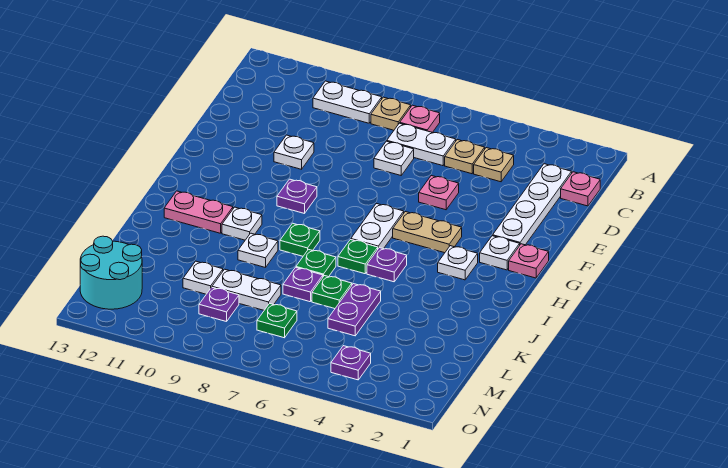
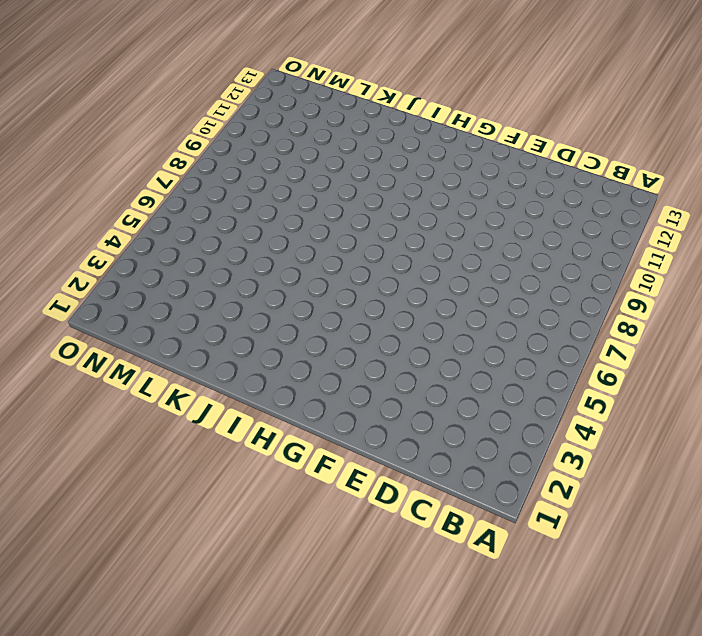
none -> pink 1x1 plate [400,105,440,132]
none -> tan 1x1 plate [371,97,411,130]
none -> white 1x2 plate [313,81,382,123]
none -> pink 1x1 plate [561,172,600,206]

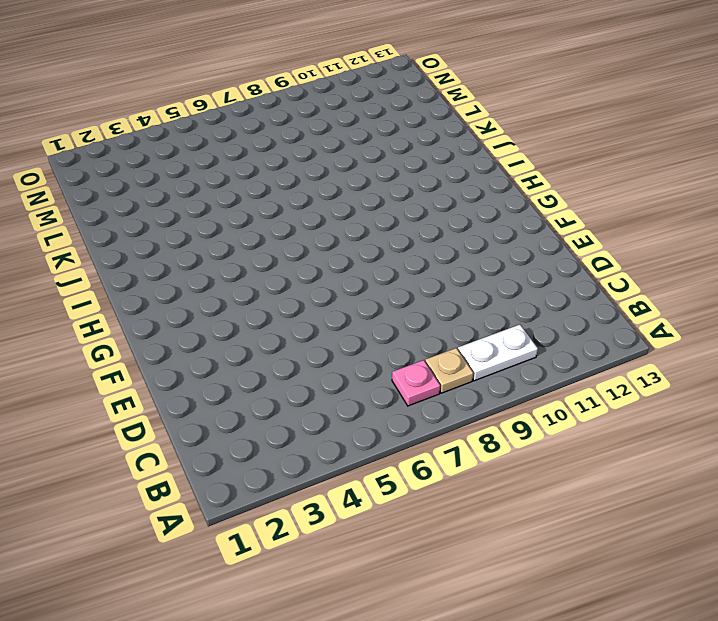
none -> pink 1x1 plate [561,172,600,206]
none -> white 1x4 plate [493,164,572,245]
none -> tan 1x1 plate [474,148,514,182]
none -> tan 1x1 plate [445,140,485,174]

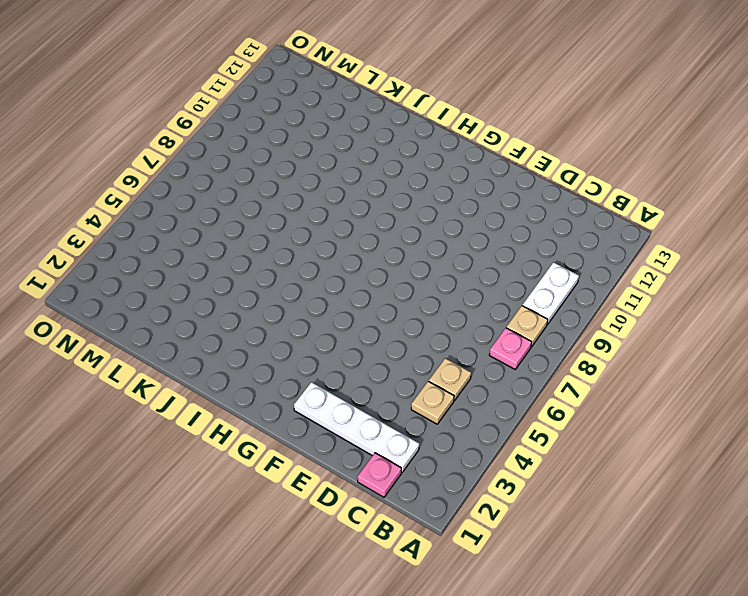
none -> white 1x2 plate [387,123,456,166]
none -> white 1x1 plate [374,141,414,175]
none -> pink 1x1 plate [419,176,459,210]
none -> white 1x1 plate [274,135,314,169]

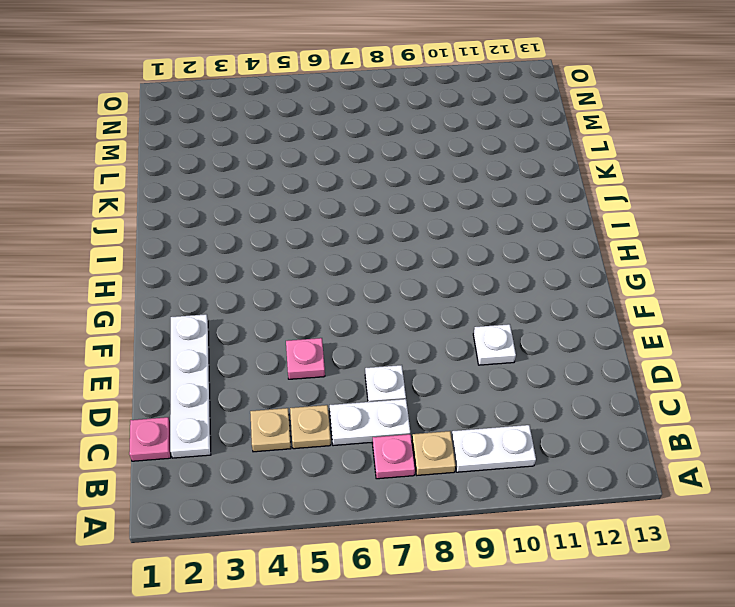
none -> pink 1x1 plate [509,244,549,278]
none -> white 1x1 plate [480,236,520,270]
none -> tan 1x2 plate [393,212,462,253]
none -> white 1x2 plate [351,203,404,249]

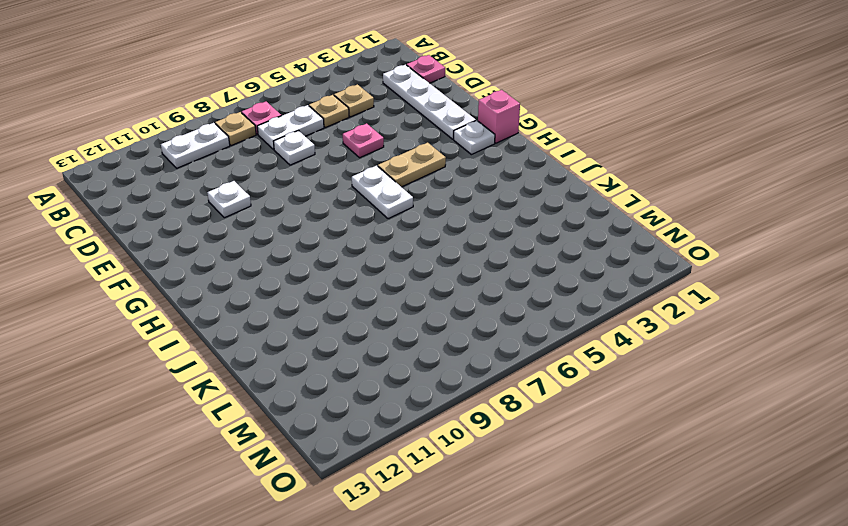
pink 1x1 brick [478,90,520,143] -> pink 1x1 plate [509,244,549,278]
none -> purple 1x1 plate [277,179,317,214]
none -> white 1x1 plate [438,246,478,280]
none -> purple 1x1 plate [367,248,407,282]
none -> green 1x1 plate [338,240,378,274]

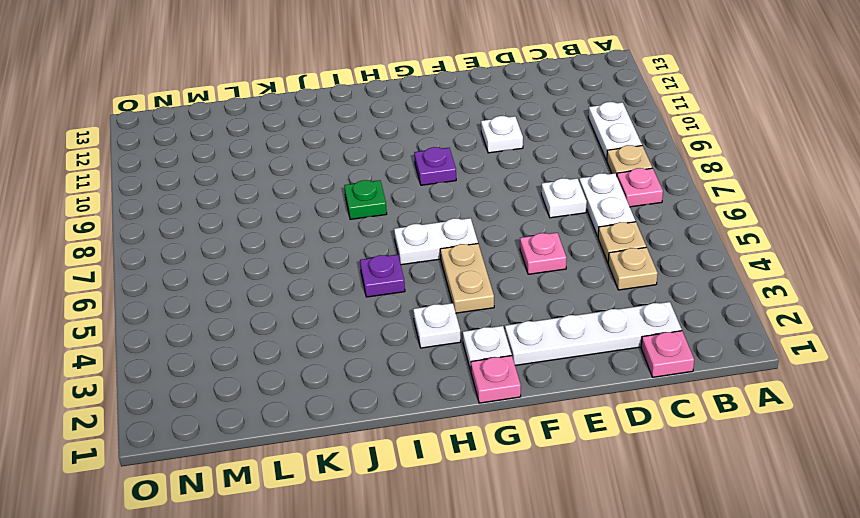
none -> green 1x1 plate [338,240,378,274]
none -> white 1x1 plate [222,207,262,240]
none -> pink 1x2 plate [164,191,233,233]
none -> green 1x1 plate [296,249,336,277]

